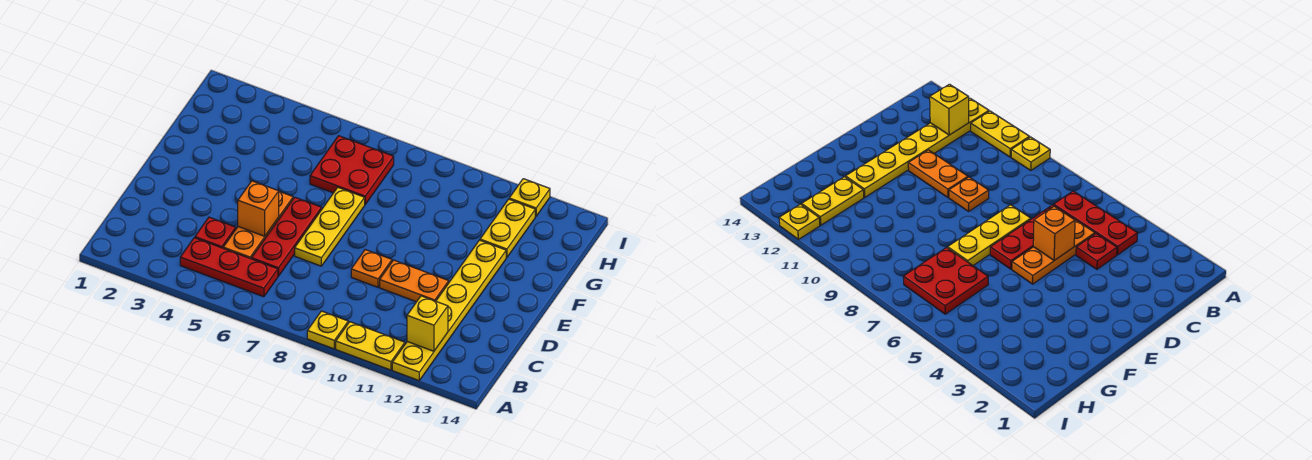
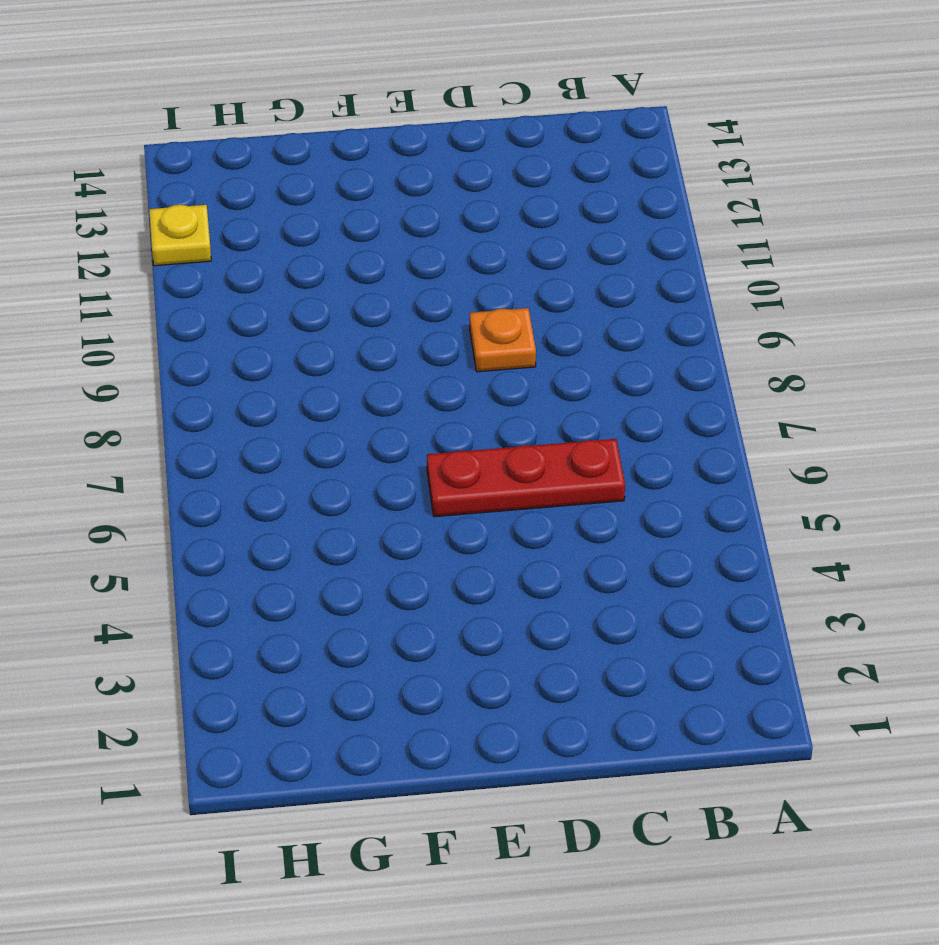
none -> yellow 1x1 plate [307,311,348,349]
none -> yellow 1x2 plate [336,322,405,370]
none -> yellow 1x6 plate [392,240,506,380]

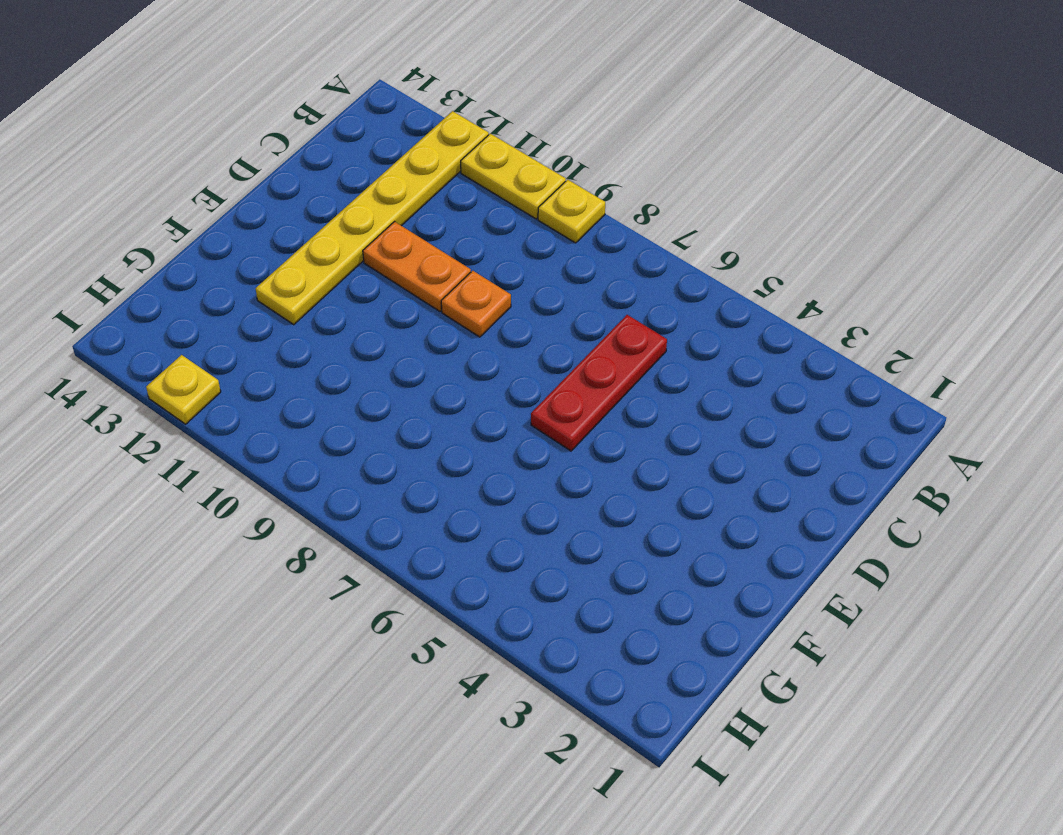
none -> red 1x3 plate [180,238,278,297]
none -> red 1x1 plate [195,217,236,248]
none -> orange 1x3 plate [223,192,293,259]

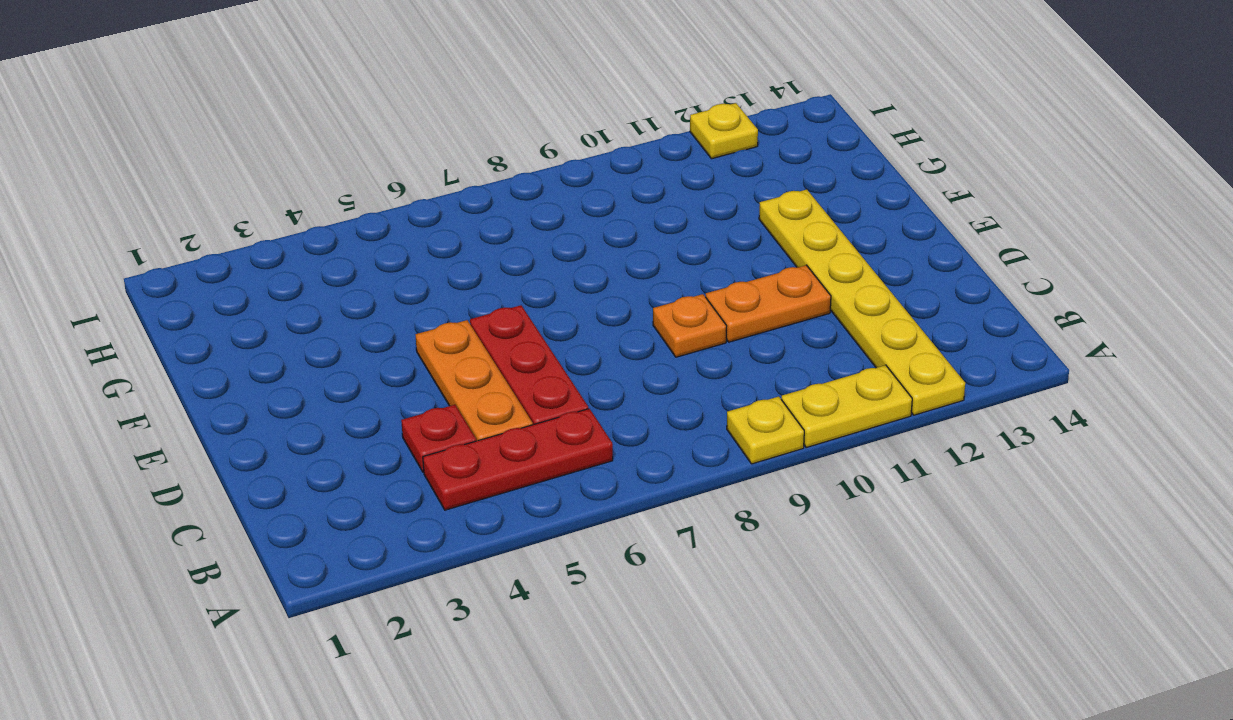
none -> yellow 1x3 plate [295,187,365,266]
none -> red 2x2 plate [310,136,394,204]
none -> yellow 1x2 plate [480,199,535,258]

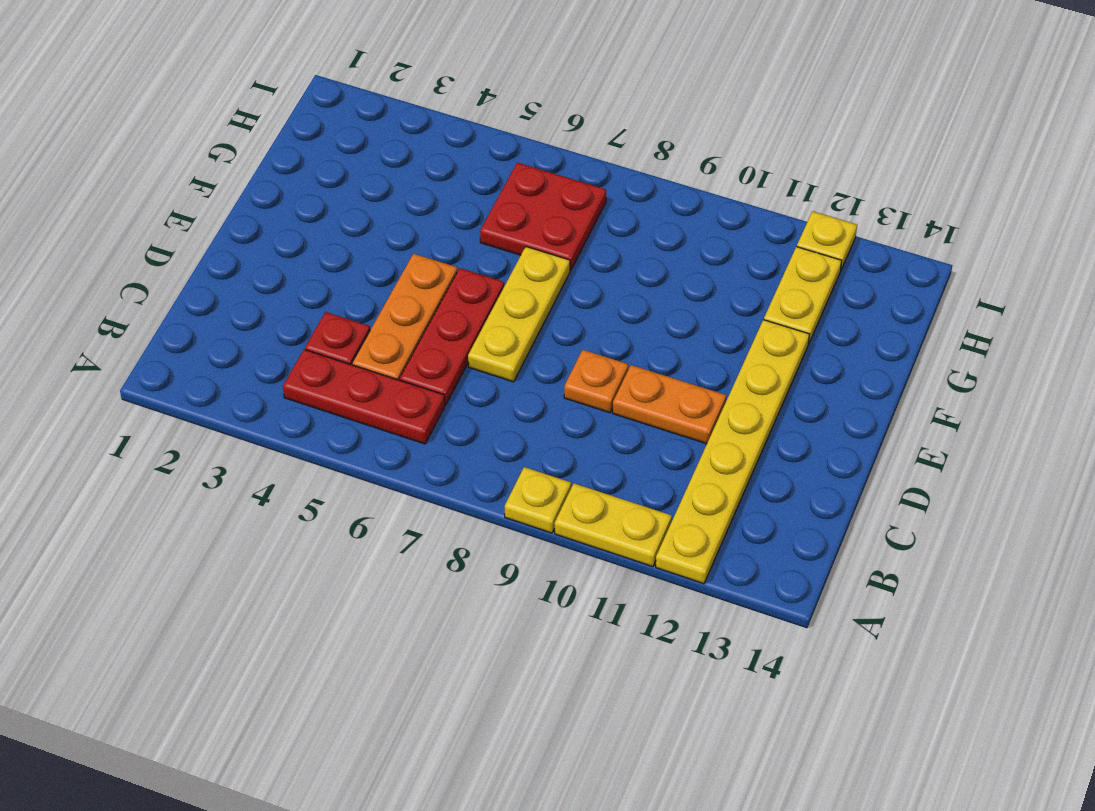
none -> yellow 1x1 brick [407,296,448,351]
none -> orange 1x1 brick [238,181,279,236]

